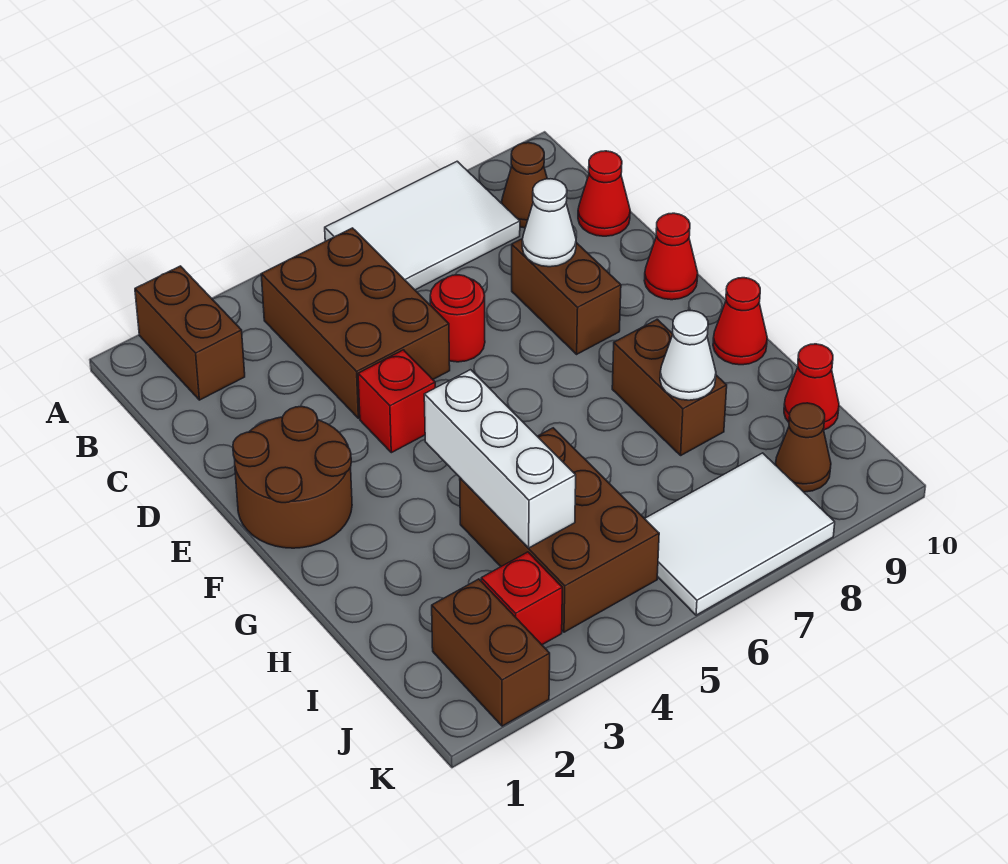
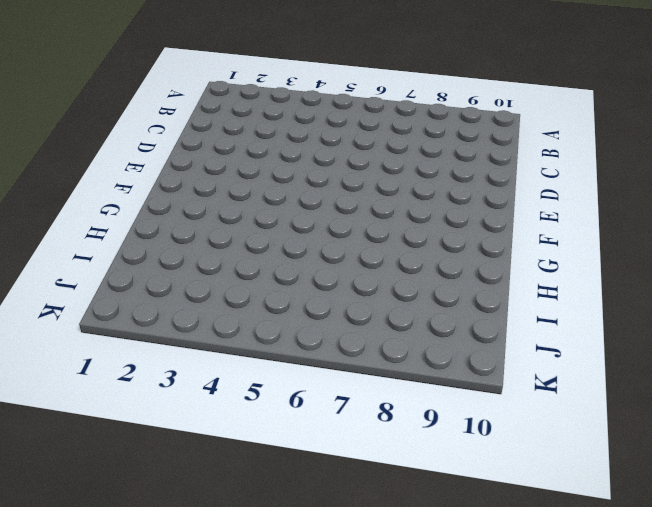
none -> brown 1x2 brick [135,266,245,400]
none -> white 2x3 tile [325,161,520,290]
none -> brown 2x3 brick [261,228,450,418]

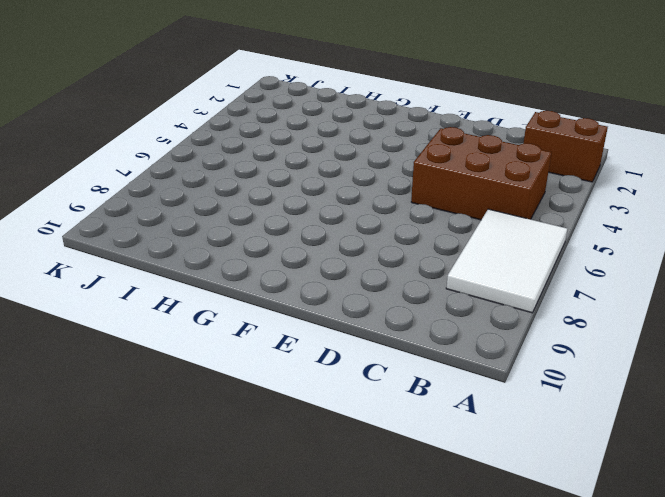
none -> brown 1x1 cone [502,143,547,228]
none -> red 1x1 cone [578,151,630,236]
none -> red 1x1 round brick [430,275,485,362]

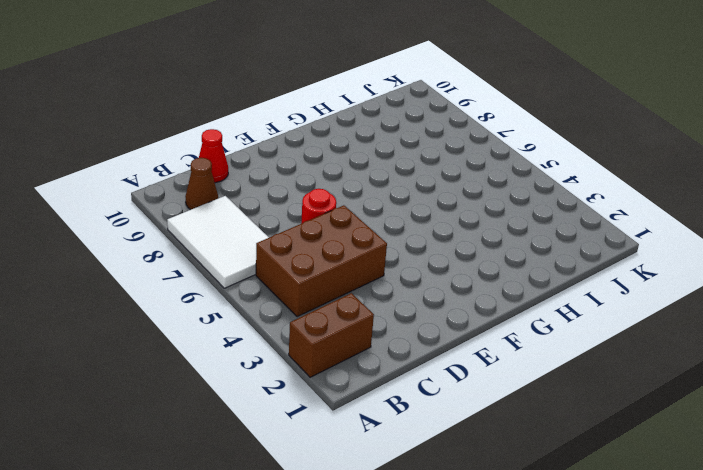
none -> brown 1x2 brick [512,239,621,354]
none -> brown 2x2 round brick [233,407,352,548]
none -> red 1x1 brick [358,350,435,453]

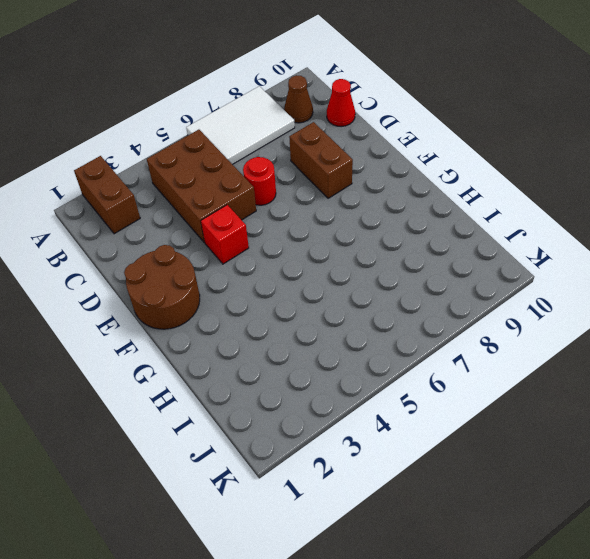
none -> red 1x1 cone [644,213,698,300]
none -> brown 1x2 brick [612,319,727,455]
none -> red 1x1 cone [713,278,767,365]

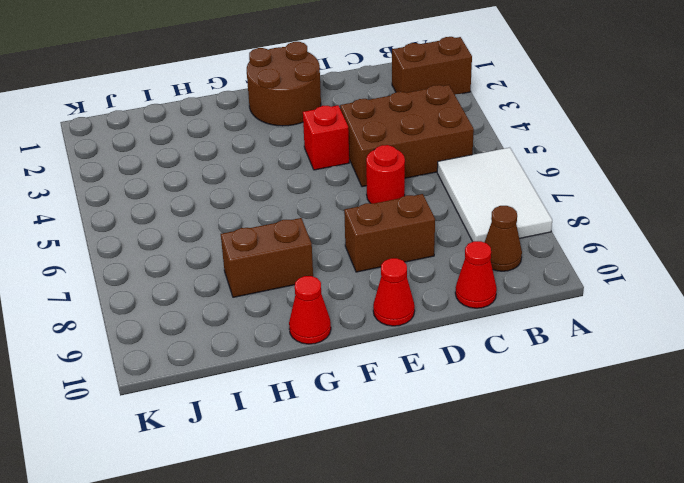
none -> brown 2x3 brick [460,428,659,632]
none -> red 1x1 cone [784,344,839,430]
none -> brown 1x2 brick [432,579,550,726]

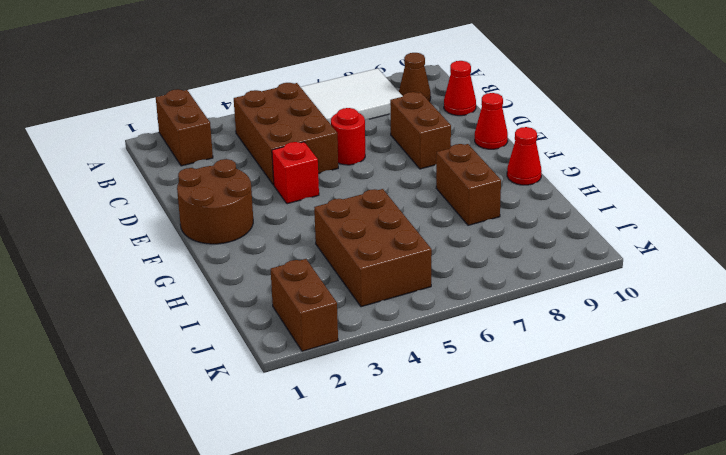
none -> red 1x1 cone [784,344,839,430]
none -> red 1x1 brick [481,552,562,645]
none -> white 2x3 tile [645,453,835,615]

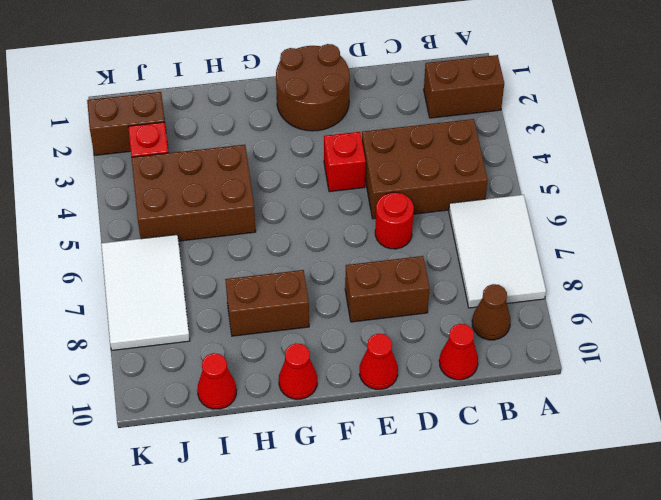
none -> brown 1x1 cone [776,403,831,492]
none -> white 1x1 cone [522,179,576,267]
none -> white 1x3 brick [424,370,576,548]

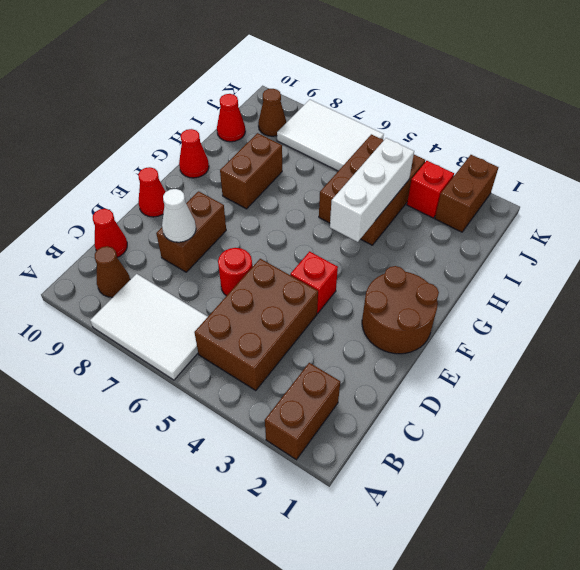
none -> white 1x1 cone [660,311,716,400]

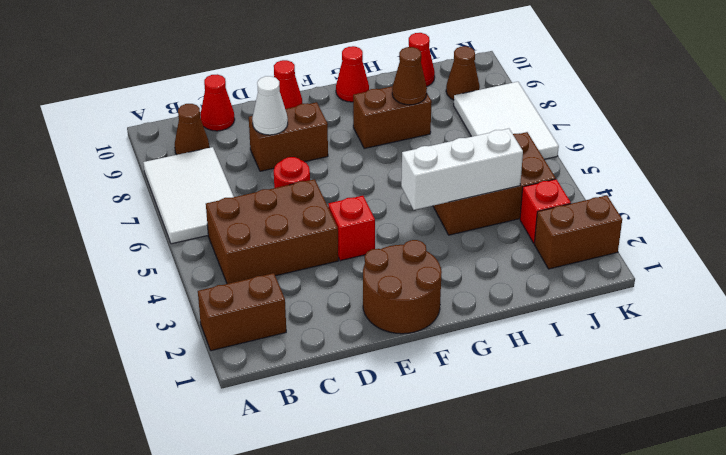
brown 1x1 cone [392,47,427,105] -> white 1x1 cone [660,311,716,400]

